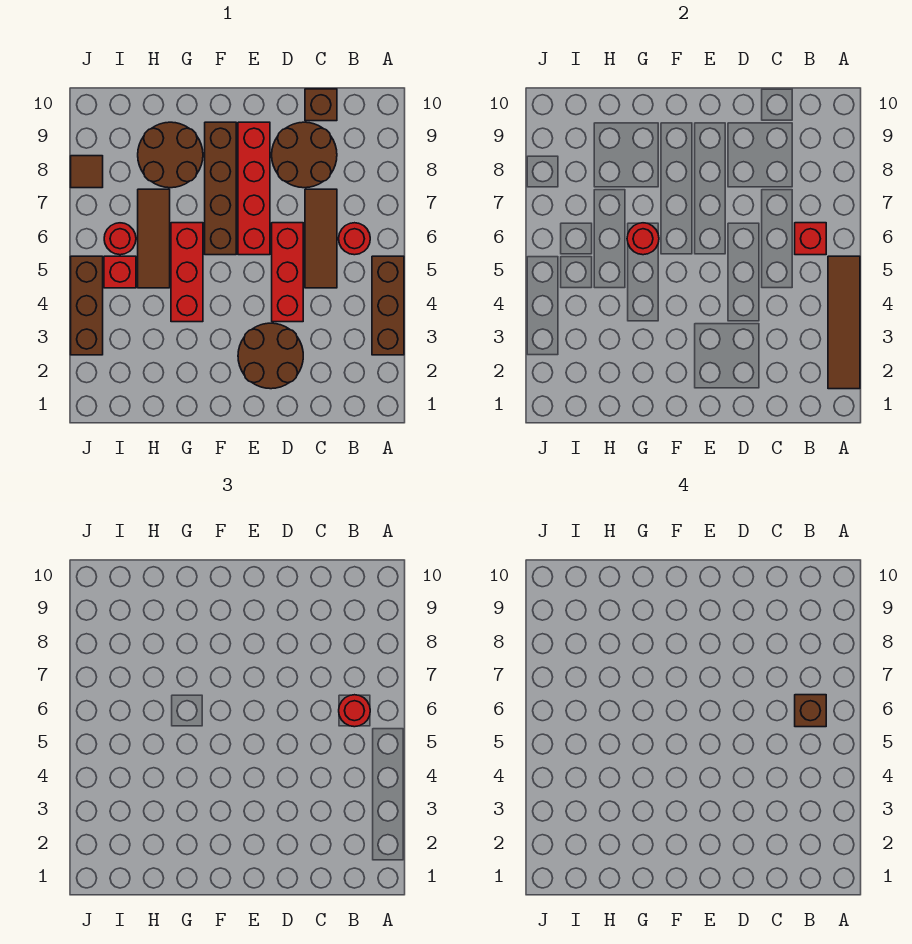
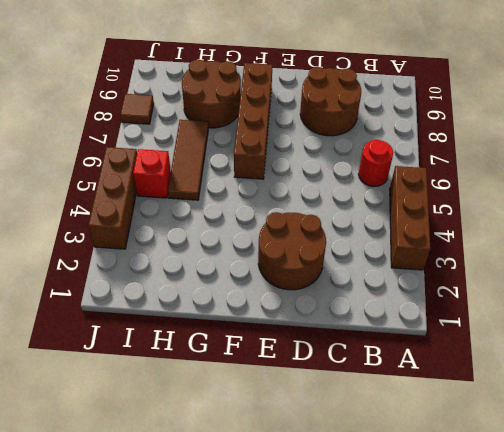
none -> brown 1x3 tile [305,189,337,288]
none -> brown 1x1 brick [305,89,337,121]
none -> red 1x3 brick [272,223,303,322]

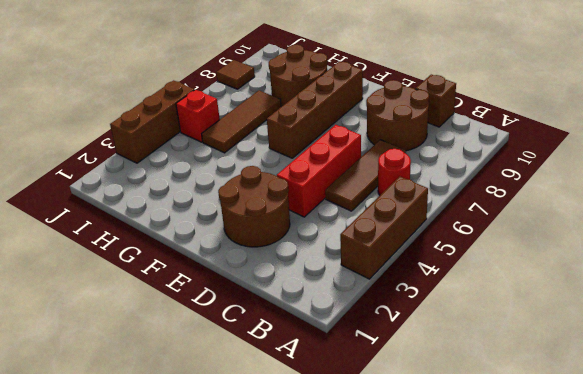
none -> red 1x4 brick [238,122,270,255]
none -> red 1x3 brick [171,223,203,322]
none -> red 1x1 round brick [104,223,136,255]

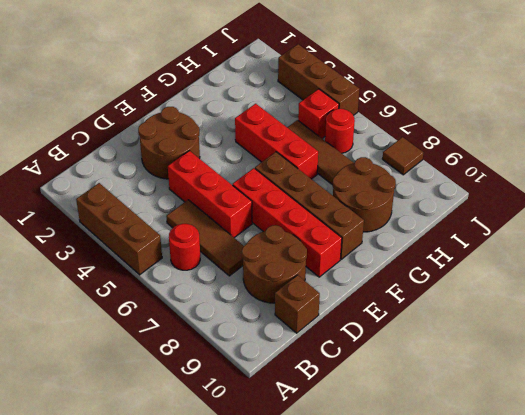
none -> brown 1x4 tile [828,256,860,389]
none -> red 1x1 brick [795,223,826,255]
none -> red 1x1 round brick [627,223,659,255]

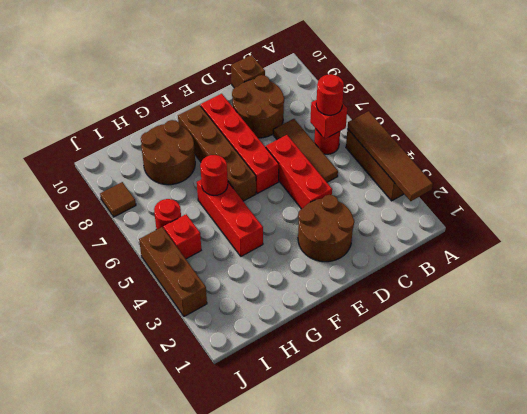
none -> brown 1x3 tile [138,189,170,288]
none -> brown 1x1 brick [795,695,826,727]

